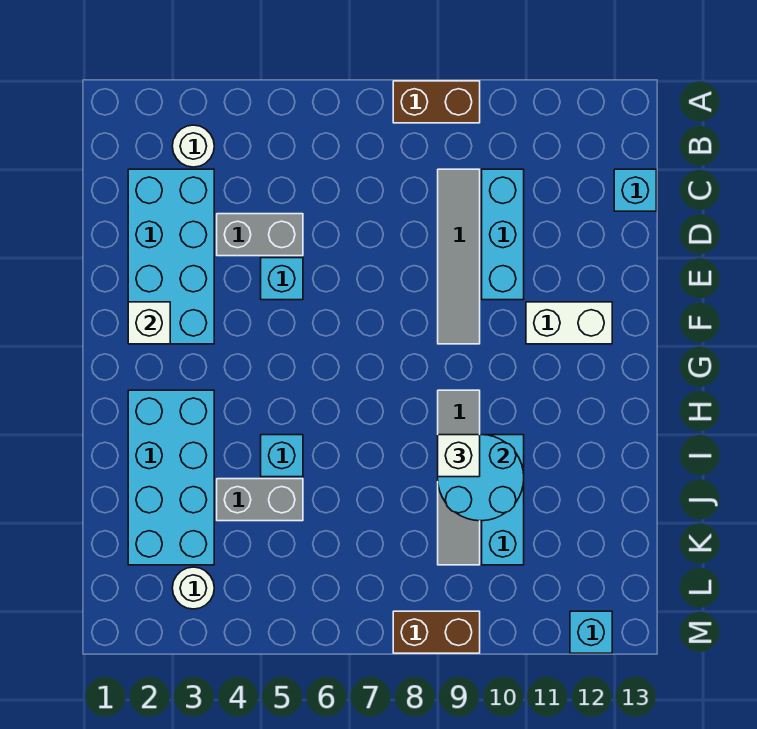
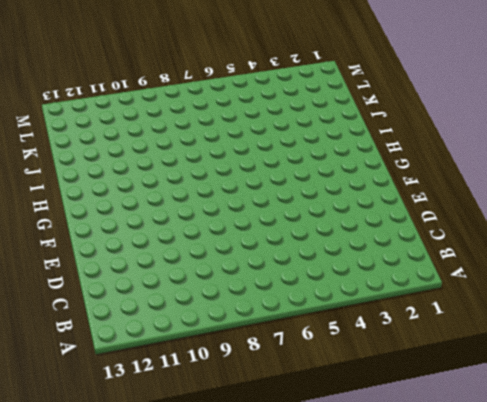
none -> brown 1x2 brick [393,81,480,123]
none -> white 1x1 round brick [172,125,214,167]
none -> cyan 2x4 brick [128,169,214,344]

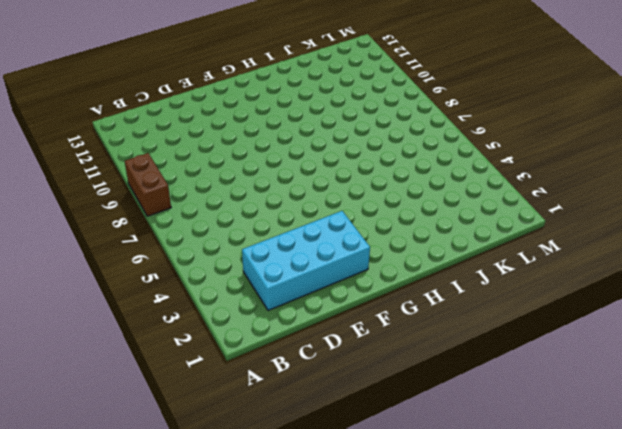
none -> white 1x1 round brick [172,125,214,167]
none -> grey 1x4 tile [438,169,480,344]
none -> cyan 1x3 brick [482,169,524,300]

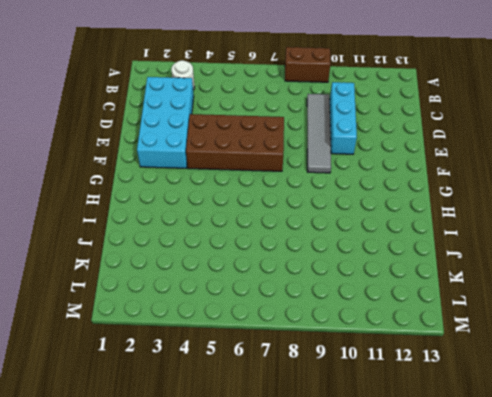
brown 2x4 brick [186,114,284,171] -> cyan 1x1 brick [261,258,303,300]
none -> cyan 1x1 brick [614,169,656,211]
none -> grey 1x2 brick [217,214,303,256]
none -> white 1x2 brick [526,302,612,344]

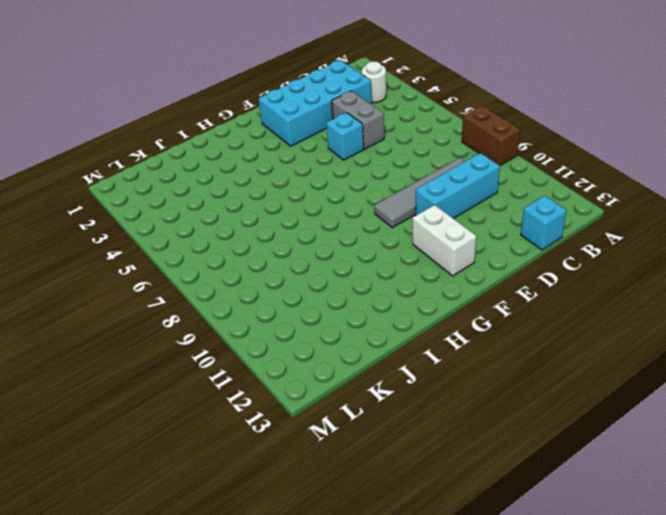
none -> cyan 2x4 brick [128,390,214,565]
none -> grey 1x4 tile [438,390,480,565]
none -> cyan 1x1 brick [261,435,303,477]

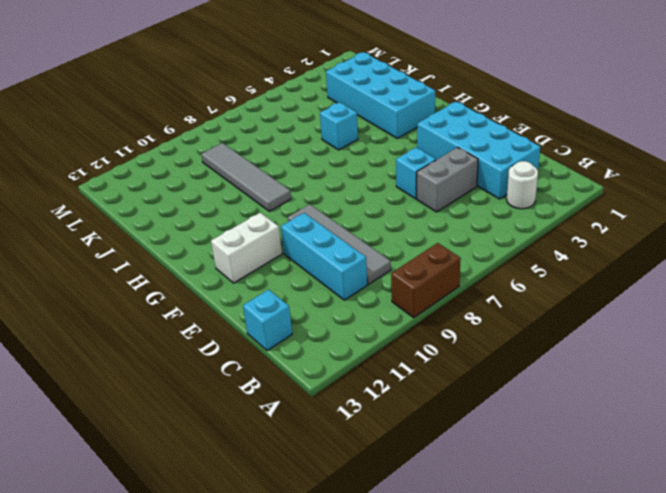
none -> cyan 1x3 brick [482,435,524,565]
none -> grey 1x2 brick [217,479,303,521]
none -> white 1x1 round brick [172,567,214,609]

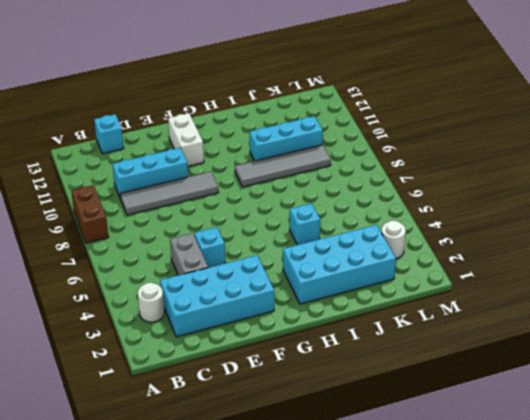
none -> grey 1x2 brick [217,479,303,521]
none -> brown 1x2 brick [393,611,480,653]
none -> cyan 1x1 brick [570,611,612,653]

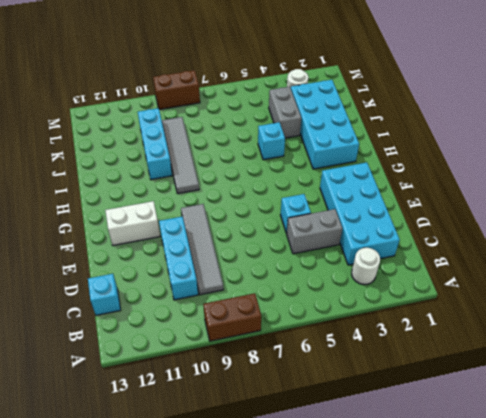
grey 1x2 brick [269,87,301,138] -> grey 1x2 brick turned to [217,479,303,521]
none -> cyan 1x1 brick [570,611,612,653]
none -> white 1x1 brick [128,302,170,344]
none -> cyan 2x2 round brick [438,435,524,521]

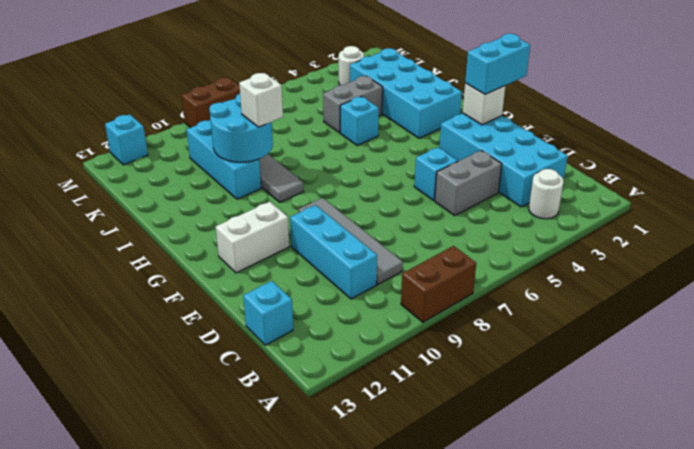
cyan 1x2 brick [465,34,530,95] -> none

